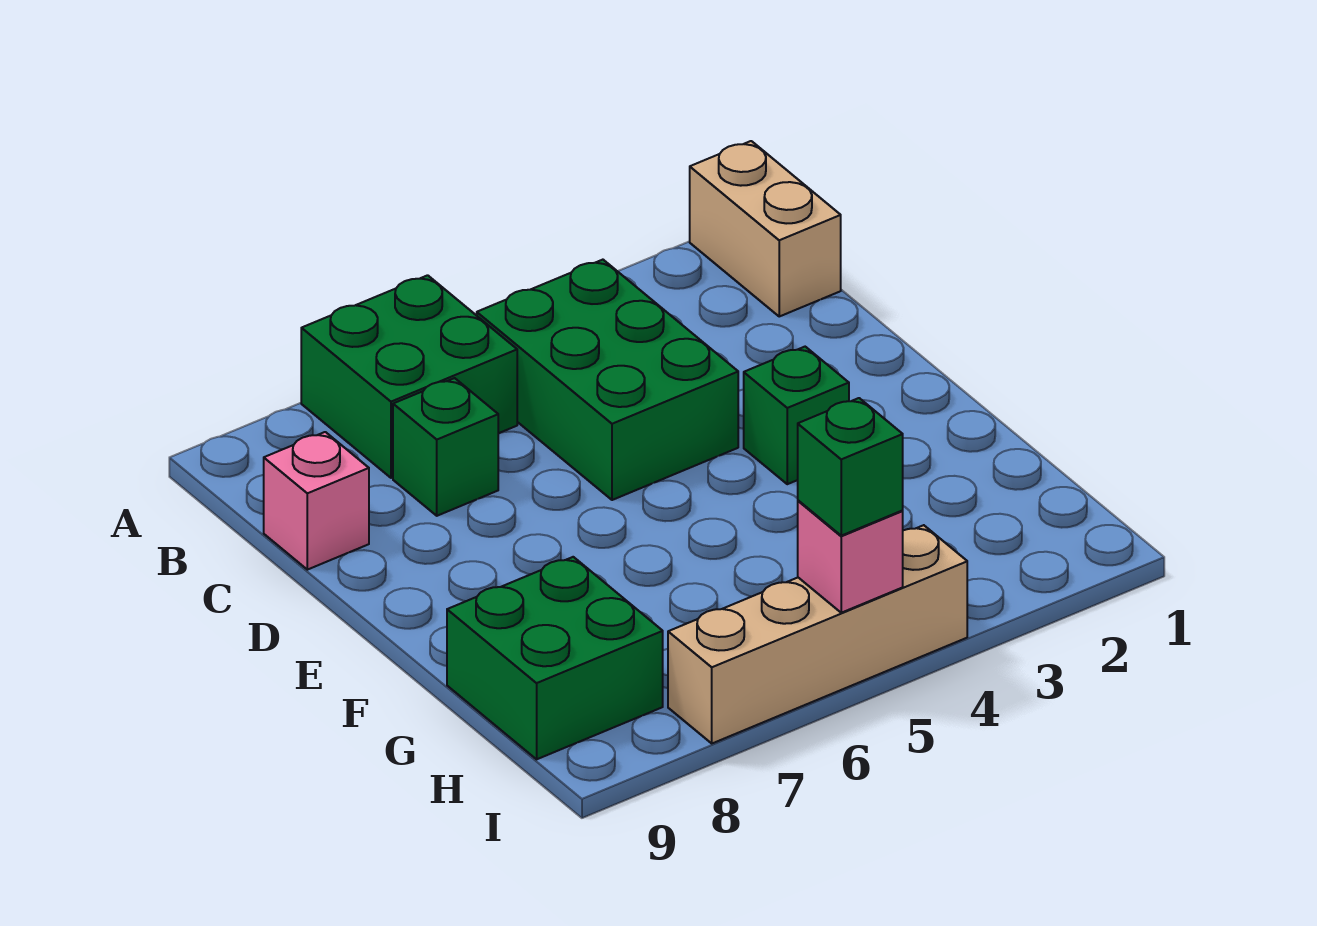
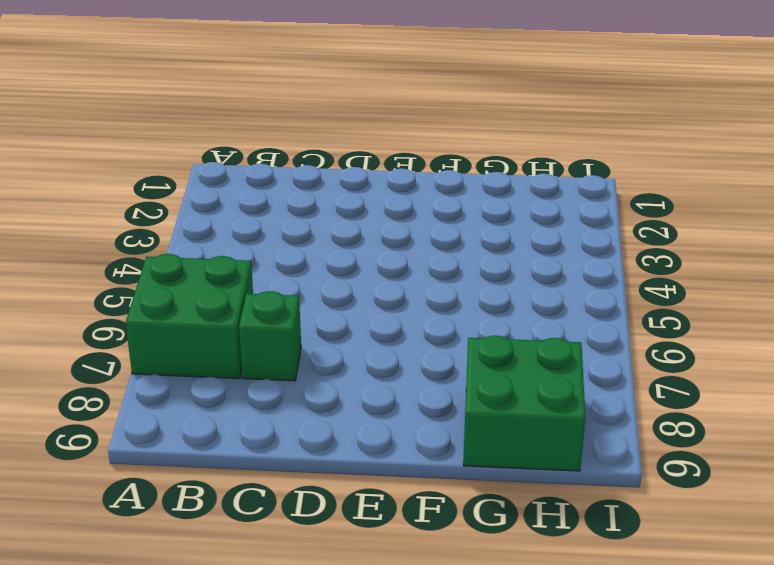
none -> tan 1x2 brick [690,141,841,316]
none -> green 2x3 brick [477,260,738,500]

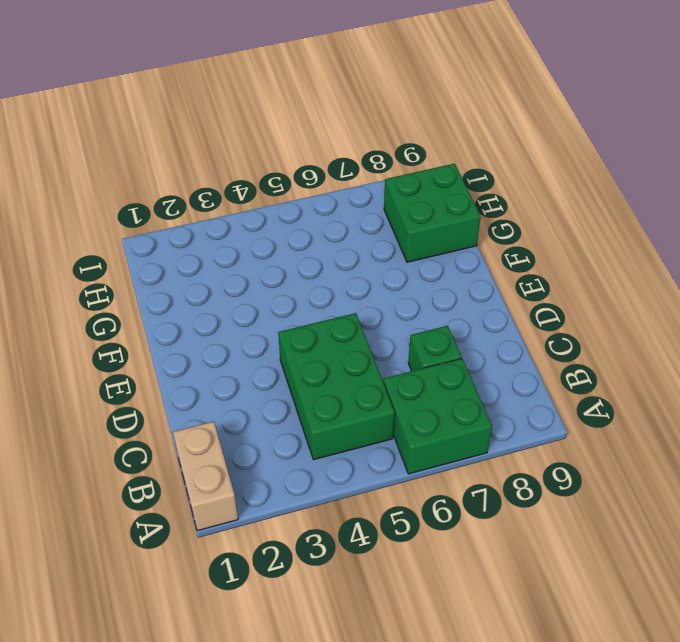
none -> pink 1x1 brick [264,432,369,570]
none -> green 1x1 brick [744,347,849,484]

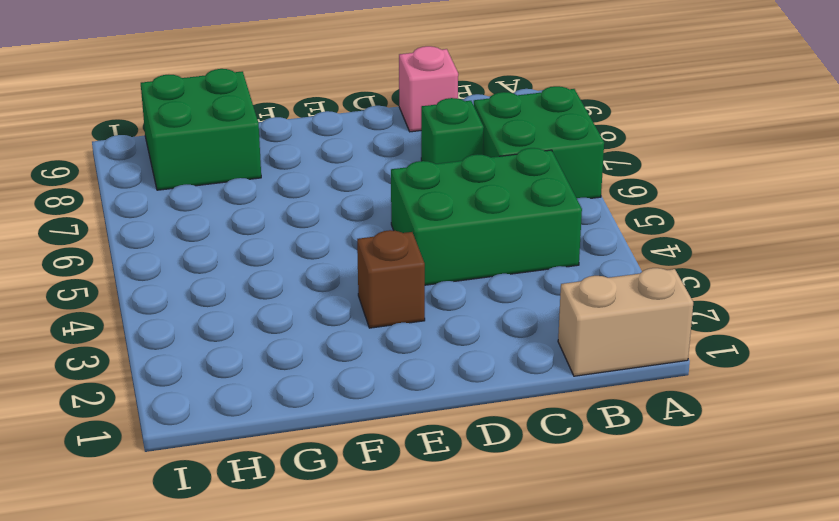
brown 1x1 brick [357,230,425,328] -> green 1x1 brick [744,347,849,484]
none -> tan 1x4 brick [668,525,967,743]
none -> pink 1x1 brick [798,501,903,613]

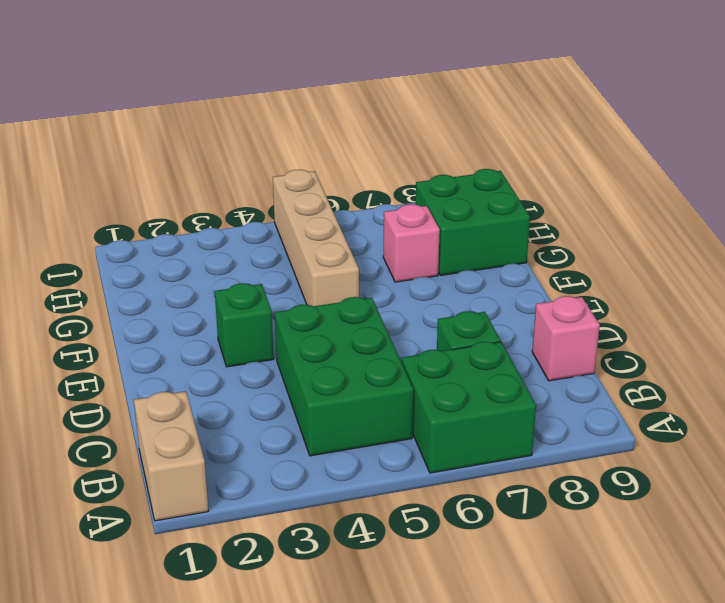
tan 1x4 brick [273,170,359,306] -> tan 1x4 brick turned to [668,525,967,743]
pink 1x1 brick [383,204,440,282] -> pink 1x1 brick moved to [798,501,903,613]
none -> green 1x1 brick [798,398,903,536]

